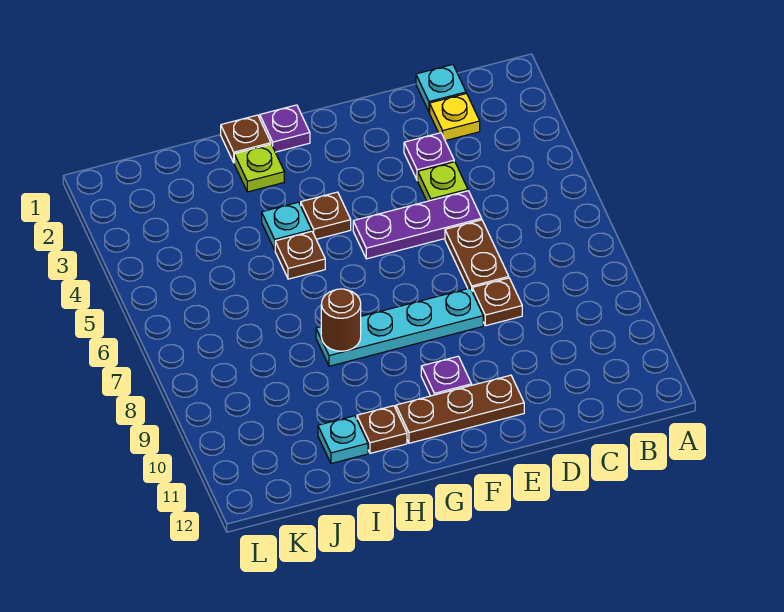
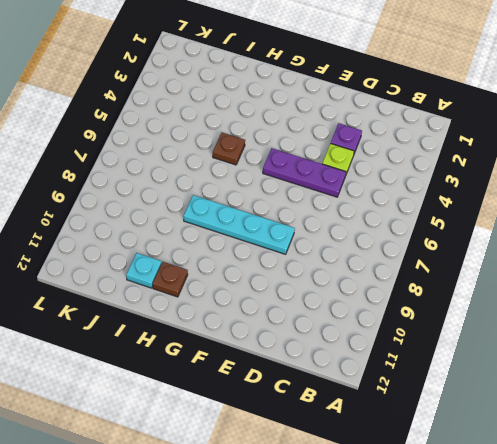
none -> cyan 1x1 plate [416,64,466,112]
none -> yellow 1x1 plate [430,94,480,141]
none -> brown 1x2 plate [445,220,509,290]

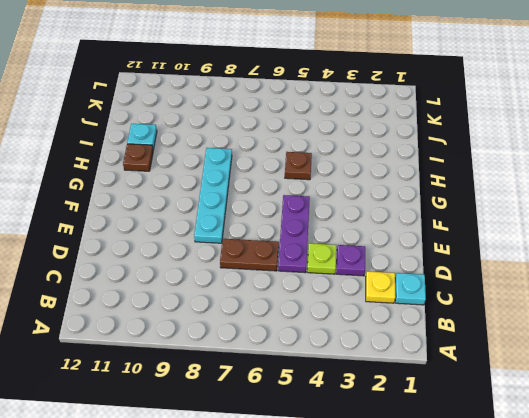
none -> brown 1x1 plate [472,278,522,326]
none -> brown 1x3 plate [396,375,524,443]
none -> purple 1x1 plate [421,356,472,396]

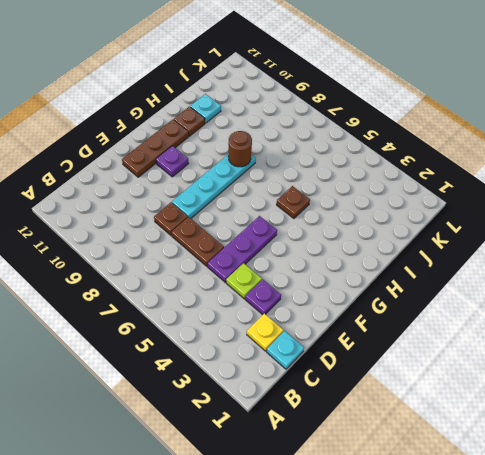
none -> purple 1x1 plate [260,105,310,152]
none -> brown 1x1 plate [301,192,351,239]
none -> brown 1x1 plate [221,115,271,162]

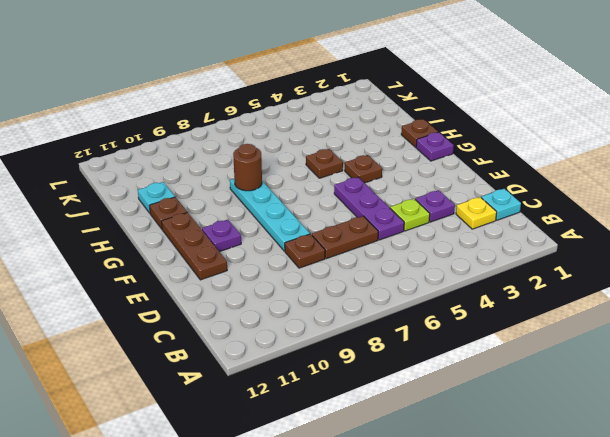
none -> lime 1x1 plate [234,144,284,192]
none -> cyan 1x1 plate [262,202,312,250]

